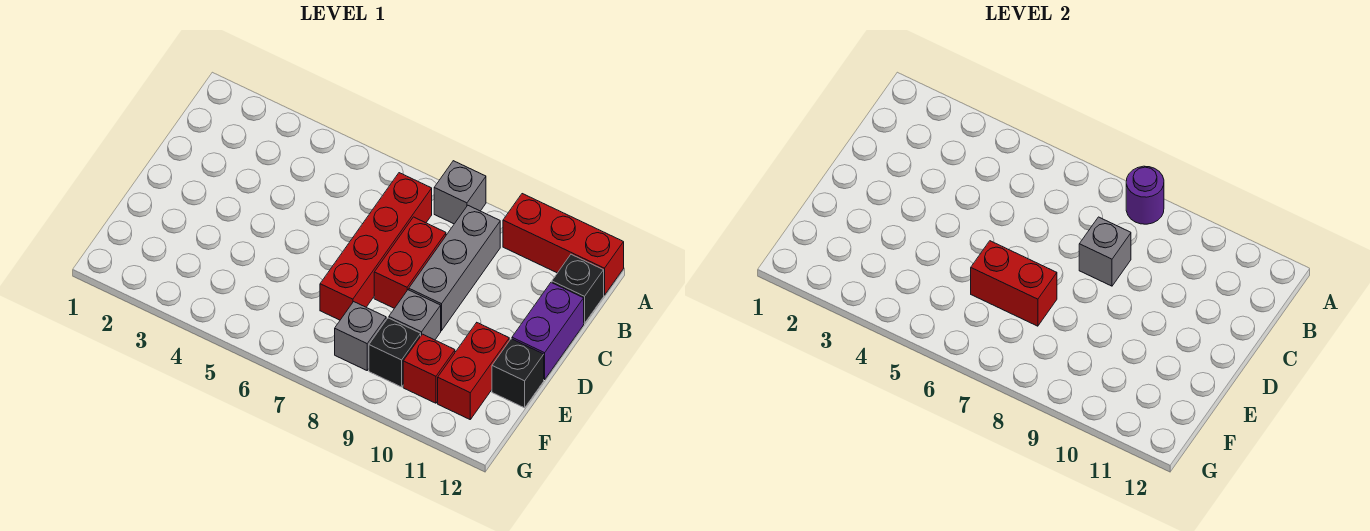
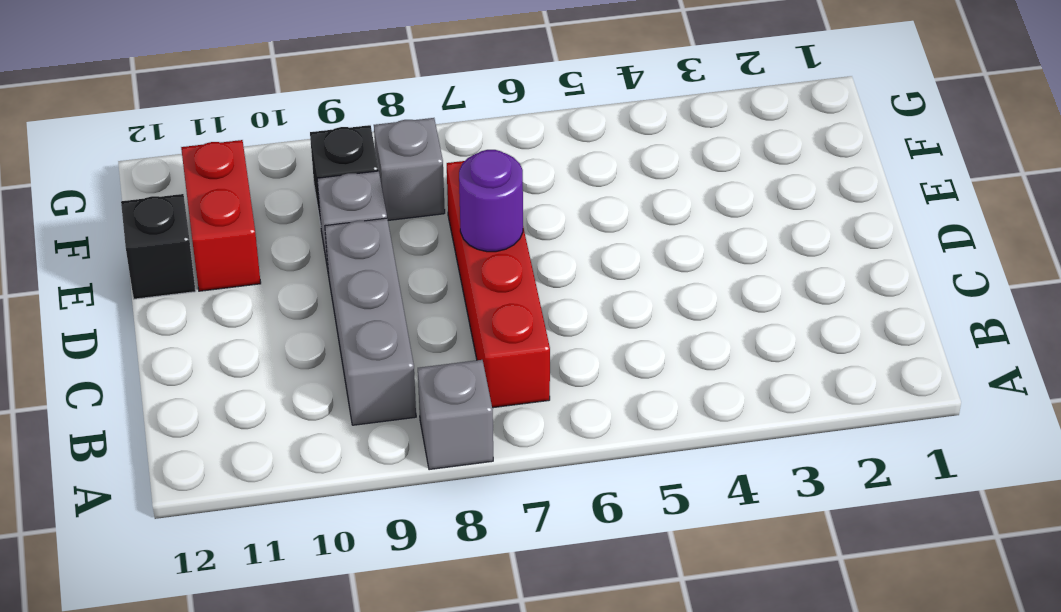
purple 1x1 round brick [459,150,523,252] -> purple 1x1 round brick moved to [1126,166,1164,224]
none -> red 1x3 brick [503,194,624,295]
none -> black 1x1 brick [552,254,604,323]
none -> red 1x2 brick [374,217,446,308]

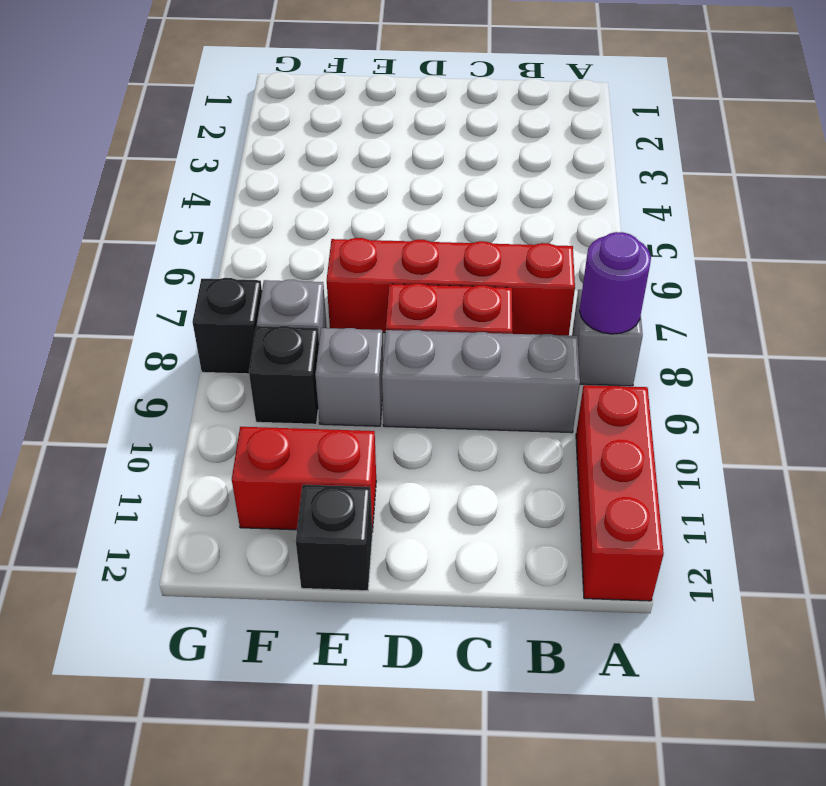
black 1x1 brick [192,278,262,374] -> black 1x1 brick moved to [552,254,604,323]
none -> purple 1x2 brick [512,283,584,380]
none -> red 1x1 brick [403,334,455,403]
none -> grey 1x1 brick [1079,217,1131,286]

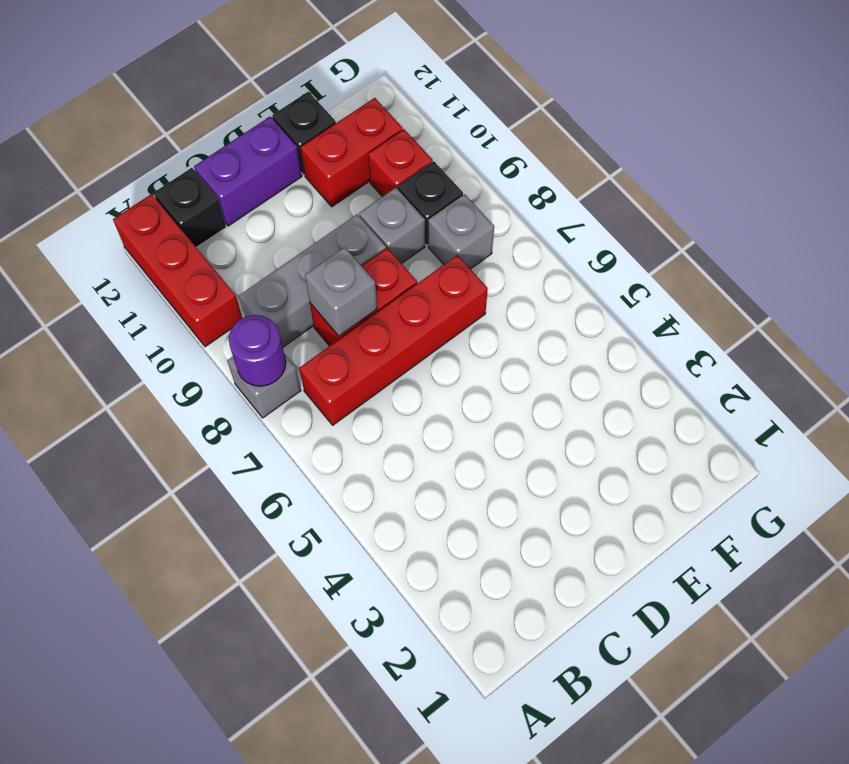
none -> red 1x2 brick [971,241,1057,326]

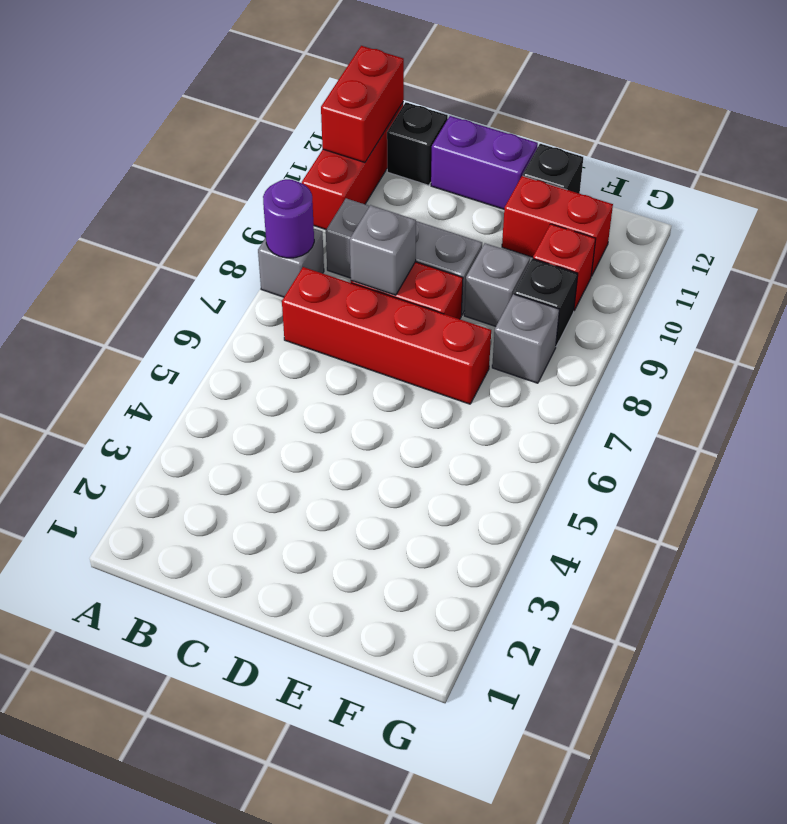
red 1x2 brick [321,46,404,162] -> red 1x2 brick moved to [971,241,1057,326]

